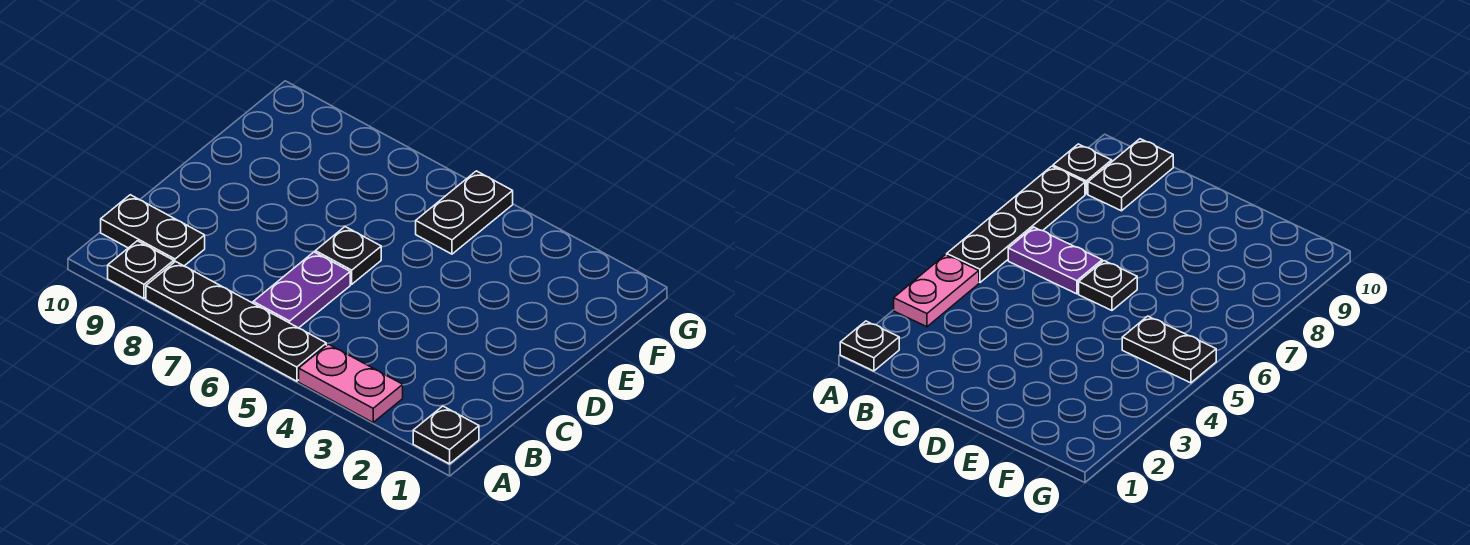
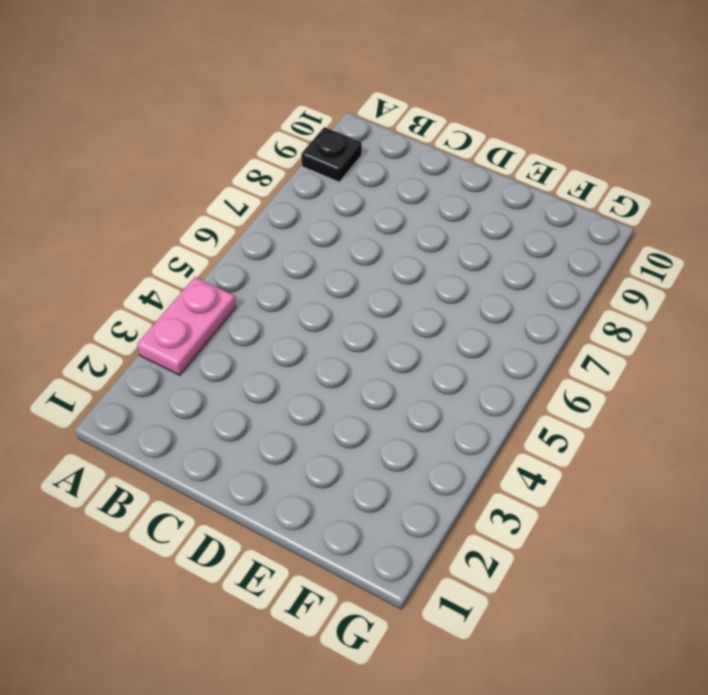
none -> black 1x1 plate [413,406,479,464]
none -> black 1x4 plate [146,262,326,381]

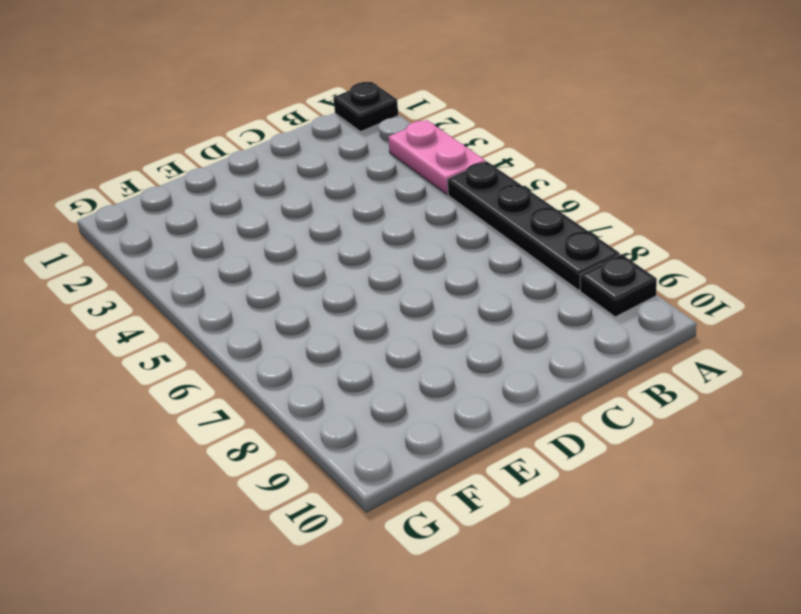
none -> purple 1x2 plate [253,252,350,328]
none -> black 1x2 plate [101,195,205,266]

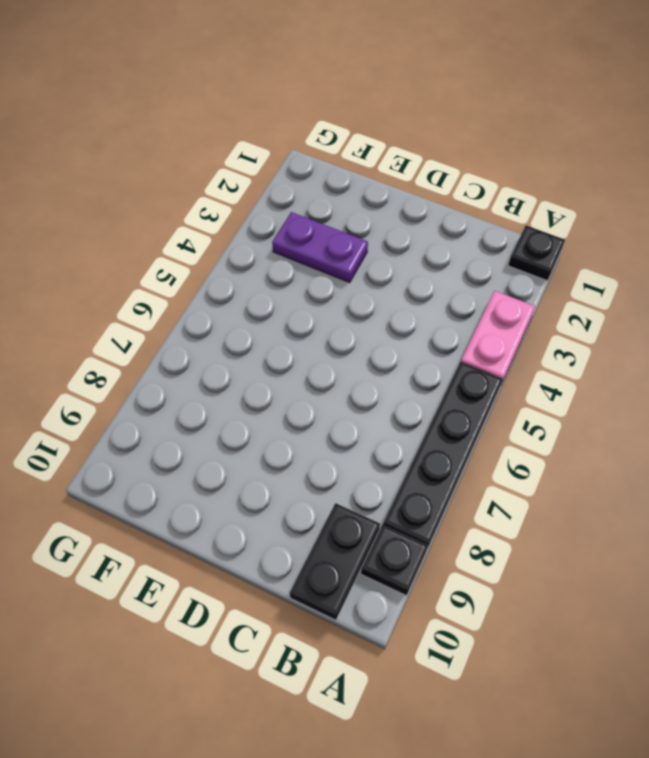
purple 1x2 plate [272,212,368,283] -> purple 1x2 plate moved to [253,252,350,328]
none -> black 1x1 plate [315,227,381,284]
none -> black 1x2 plate [416,171,513,254]

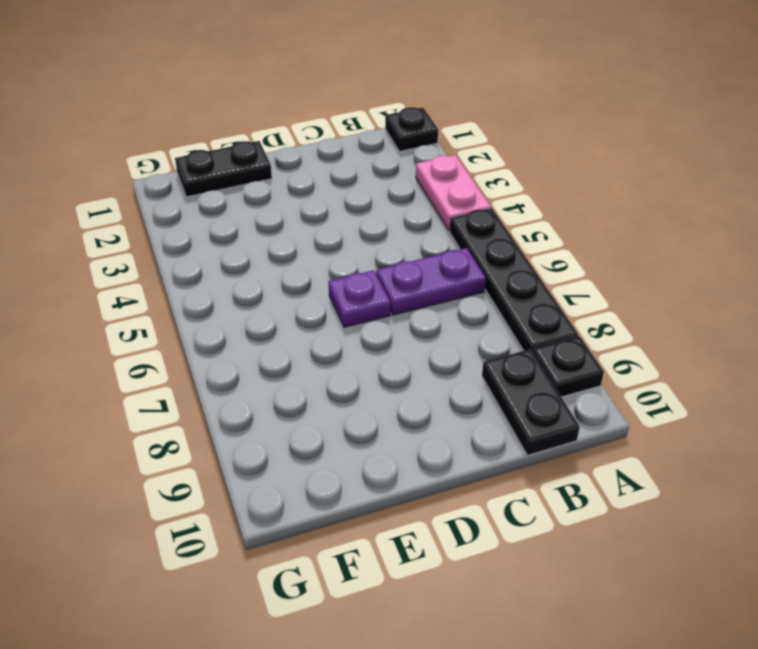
purple 1x1 plate [328,270,391,327] -> black 1x1 plate [315,227,381,284]
black 1x2 plate [175,141,272,197] -> black 1x2 plate moved to [416,171,513,254]

